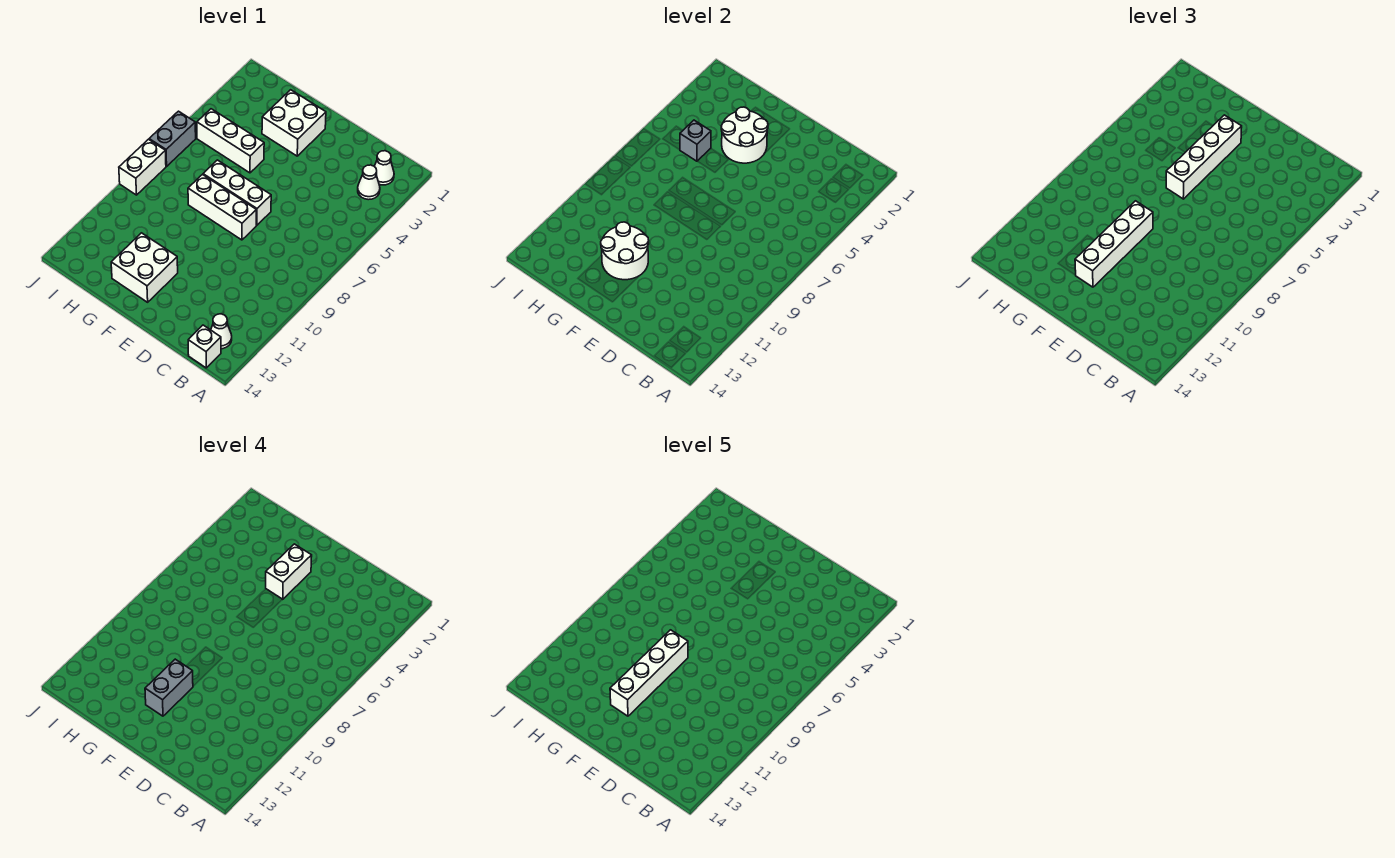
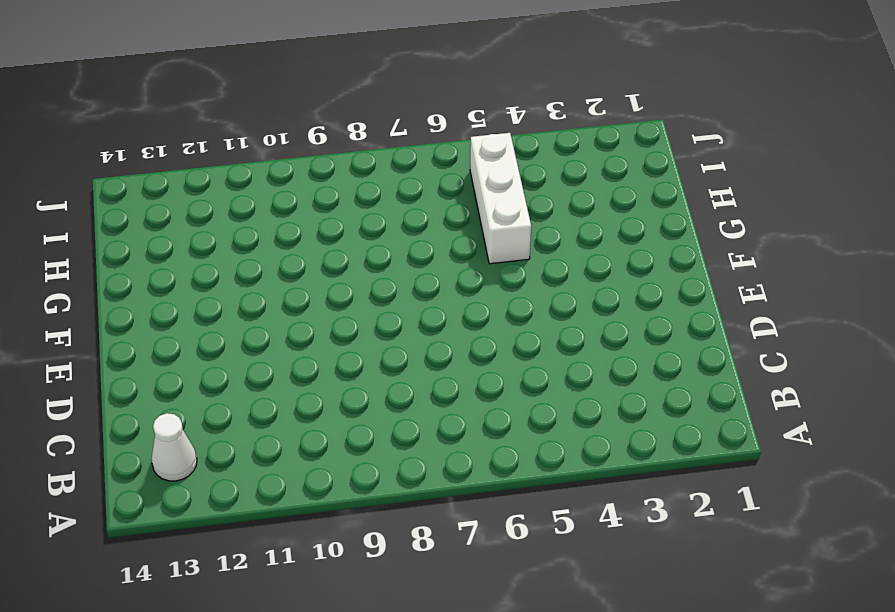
none -> white 1x1 cone [374,151,394,185]
none -> white 1x1 cone [358,165,380,200]
none -> white 1x1 brick [188,325,221,368]

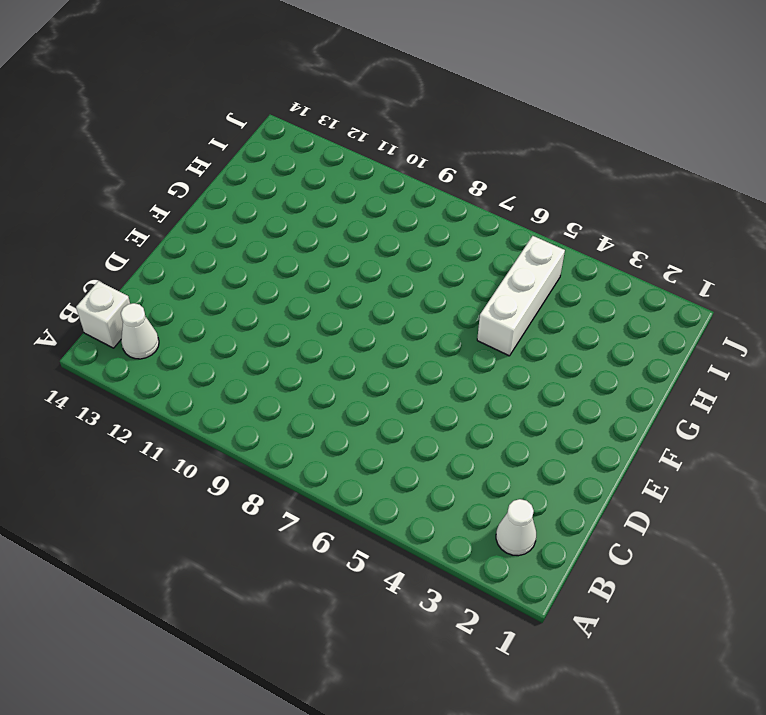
none -> white 1x1 cone [358,165,380,200]
none -> white 1x3 brick [203,160,271,225]
none -> white 1x3 brick [188,175,256,240]

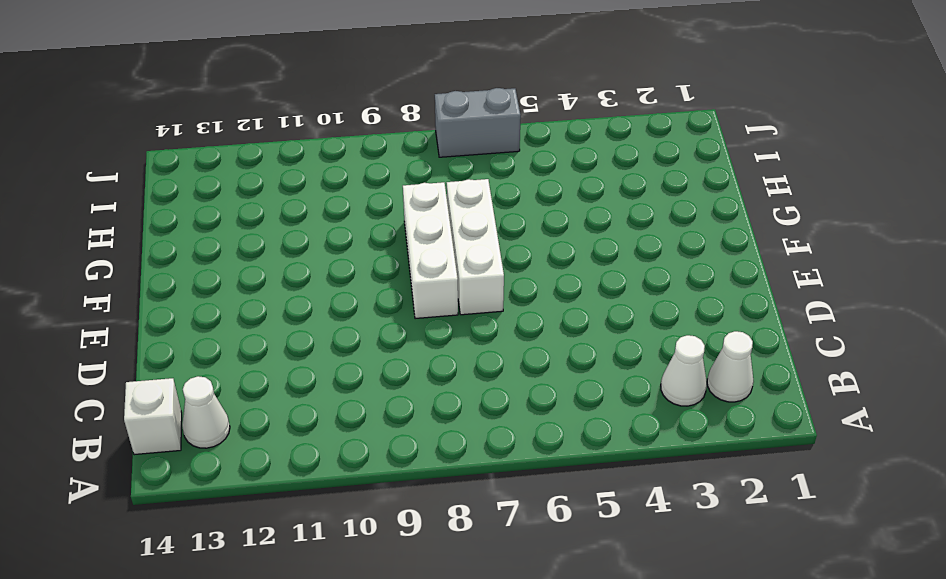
none -> white 2x2 brick [262,90,326,156]
none -> white 2x2 brick [111,233,178,302]
none -> white 1x3 brick [197,109,264,173]

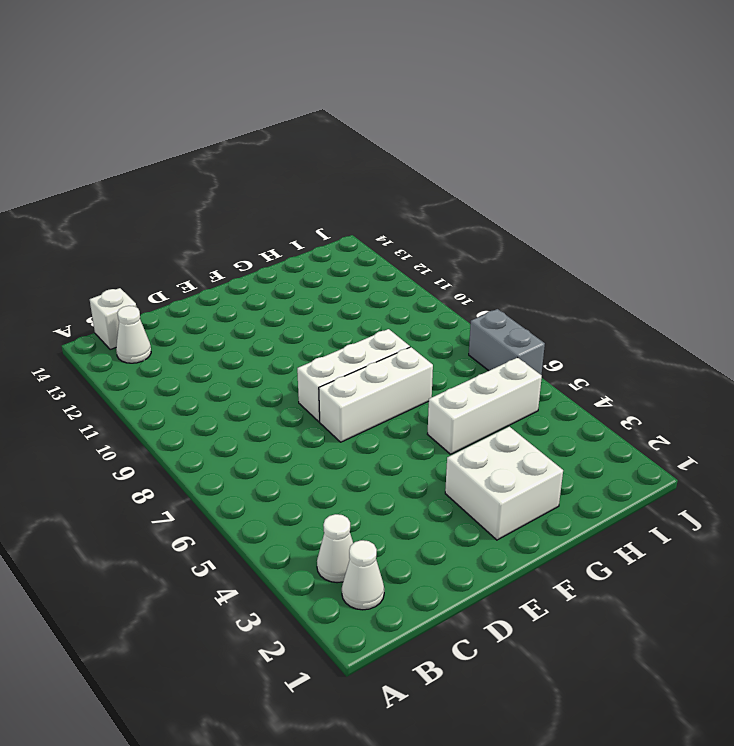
none -> white 2x2 brick [111,233,178,302]
none -> white 1x2 brick [119,139,166,195]
none -> white 2x2 round brick [721,107,768,163]

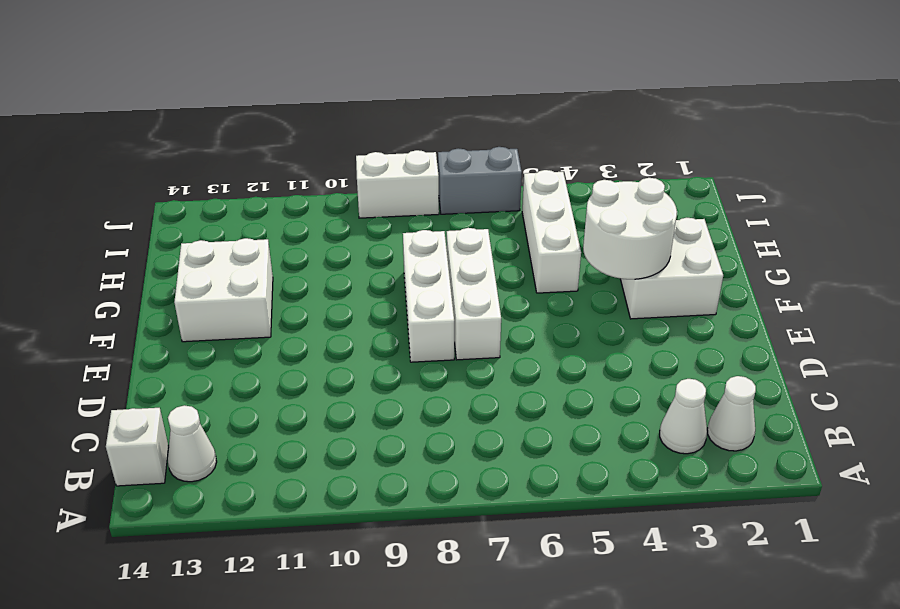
none -> white 2x2 round brick [601,222,649,280]
none -> grey 1x1 brick [680,120,711,161]
none -> white 1x4 brick [1166,115,1242,199]

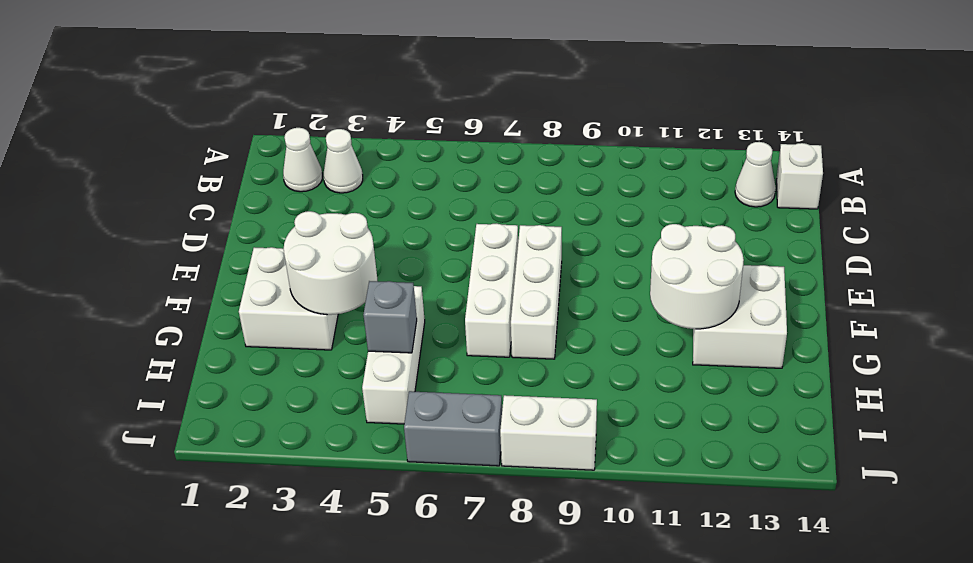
none -> white 1x4 brick [1166,115,1242,199]
none -> white 1x4 brick [1075,201,1153,287]
none -> white 1x2 brick [266,544,312,599]

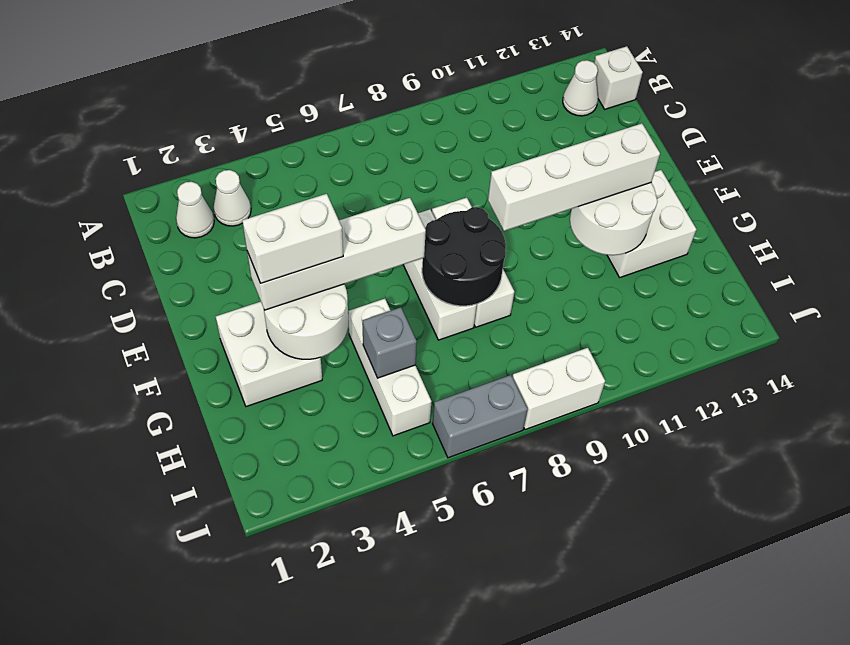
black 2x2 round brick [422,207,506,306] -> none
none -> grey 1x2 brick [145,659,193,716]
none -> white 1x4 brick [610,630,688,716]

